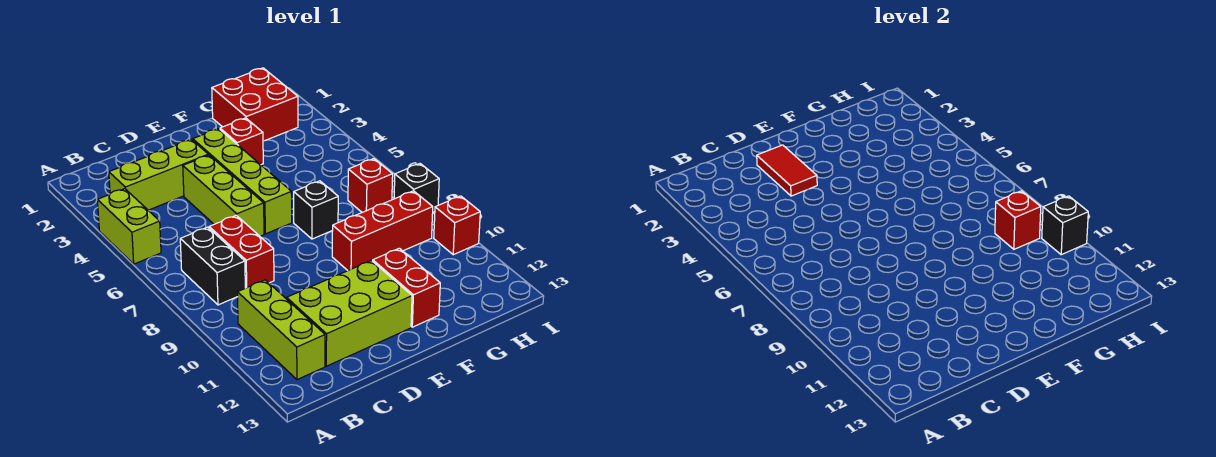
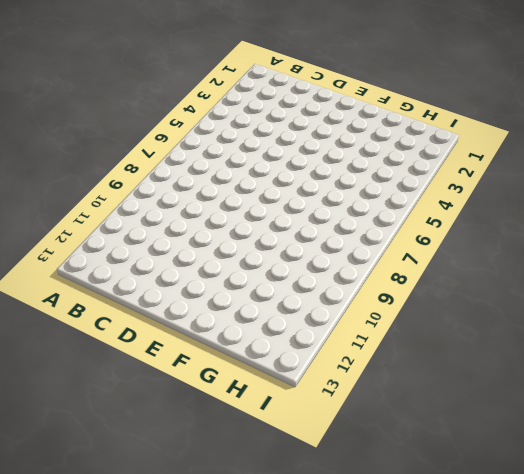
none -> lime 1x2 brick [97,189,161,264]
none -> lime 1x3 brick [109,139,208,210]
none -> black 1x2 brick [180,227,245,305]

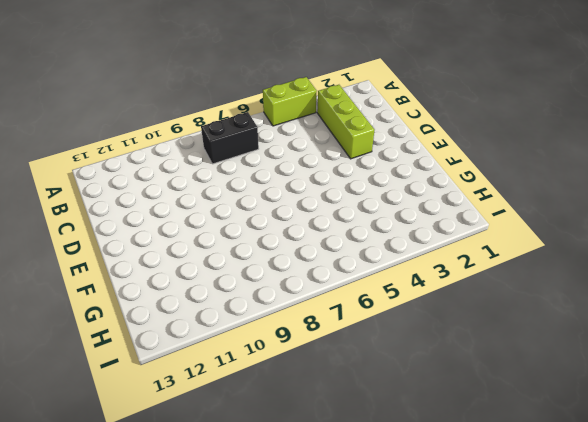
none -> lime 1x3 brick [237,280,325,380]
none -> red 1x2 brick [209,215,274,288]
none -> lime 2x3 brick [287,261,412,366]

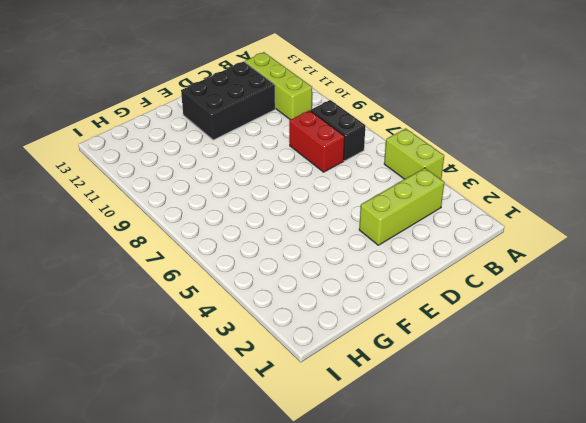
black 2x3 brick [181,62,275,140] -> lime 2x3 brick [287,261,412,366]
none -> lime 1x3 brick [183,155,264,236]
none -> lime 1x4 brick [193,129,292,234]
none -> red 1x1 brick [220,118,263,165]

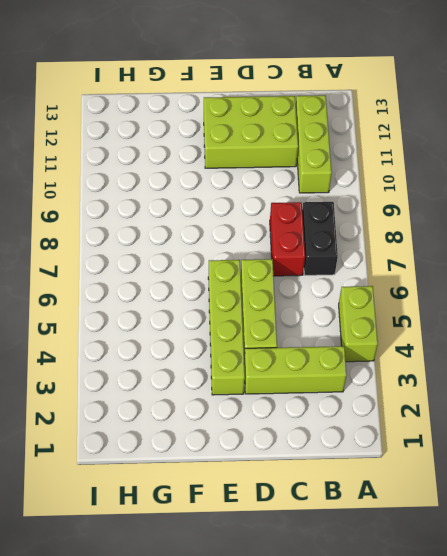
none -> red 1x1 brick [220,118,263,165]
none -> black 1x1 brick [294,181,338,239]
none -> red 1x3 brick [332,191,433,270]

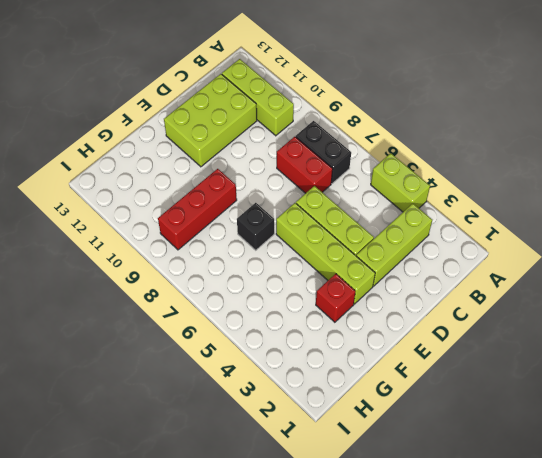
none -> red 1x2 brick [373,248,440,327]
none -> red 2x2 brick [212,68,298,141]
none -> red 1x1 brick [348,159,393,212]

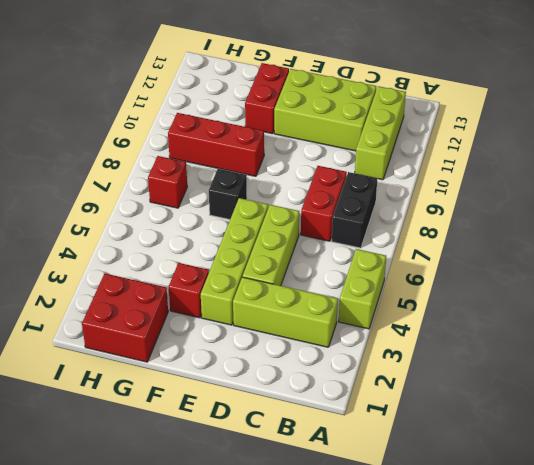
none -> black 1x1 brick [394,164,439,212]
none -> red 1x1 brick [434,196,480,255]
none -> red 1x2 tile [757,145,817,196]

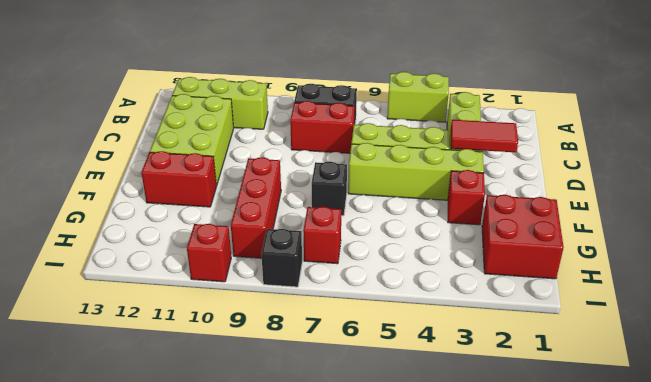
none -> red 1x1 brick [995,191,1041,249]
none -> black 1x1 brick [1042,196,1088,255]

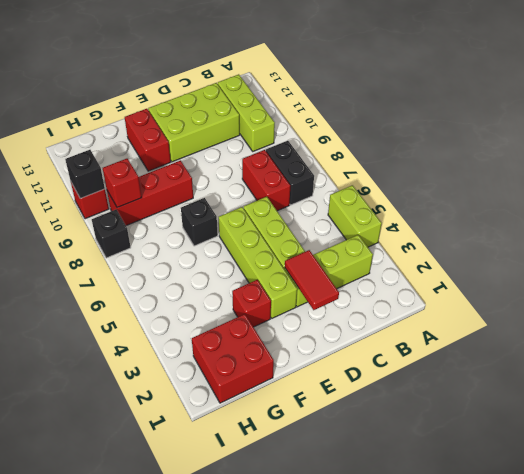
none -> red 1x1 brick [348,159,393,212]

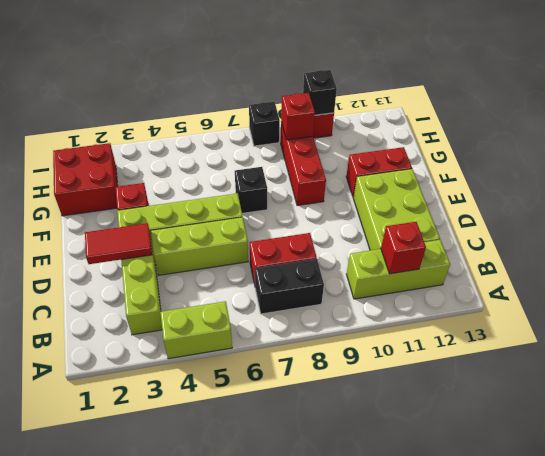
red 1x1 brick [381,222,426,274] -> red 1x1 brick moved to [348,159,393,212]

